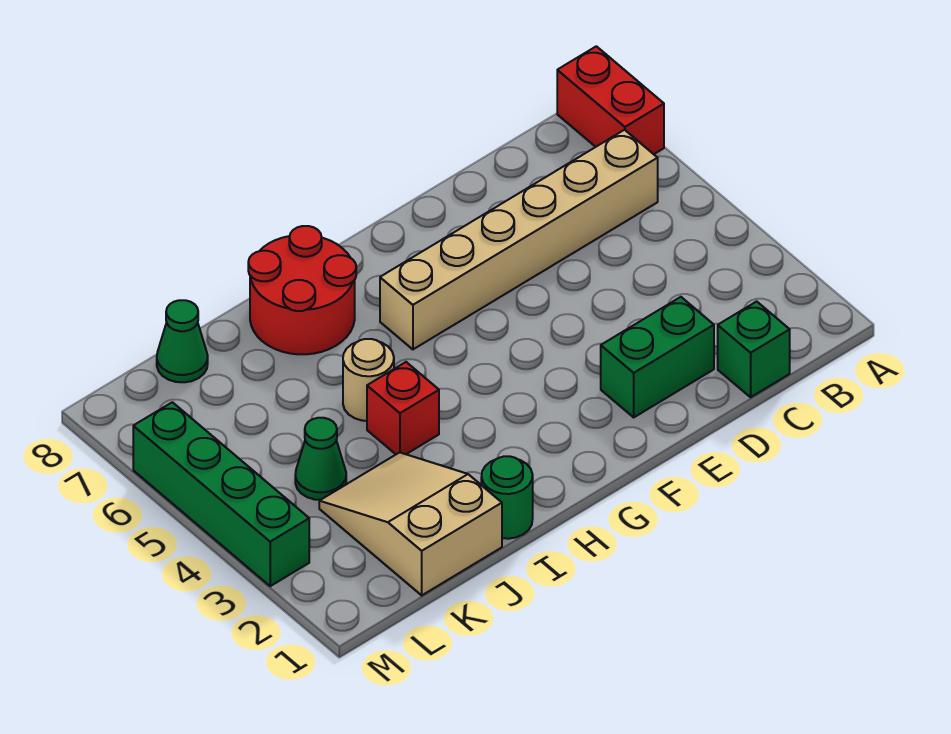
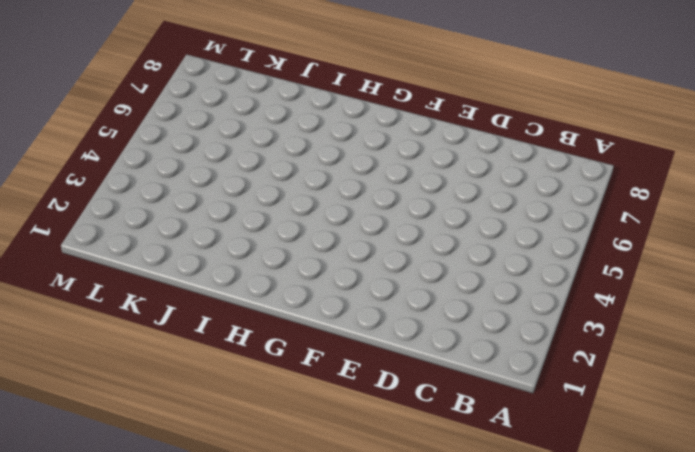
none -> red 1x2 brick [557,46,664,154]
none -> tan 1x6 brick [380,130,658,349]
none -> green 1x1 brick [718,301,790,397]

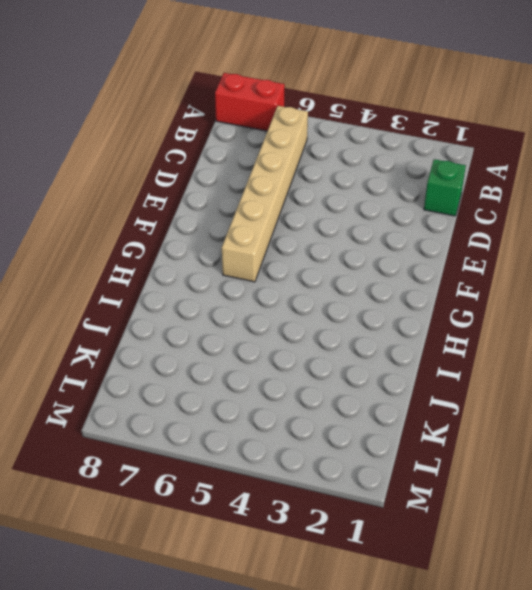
none -> green 1x2 brick [601,297,714,417]
none -> red 2x2 round brick [248,226,356,354]
none -> green 1x1 round brick [481,456,533,539]

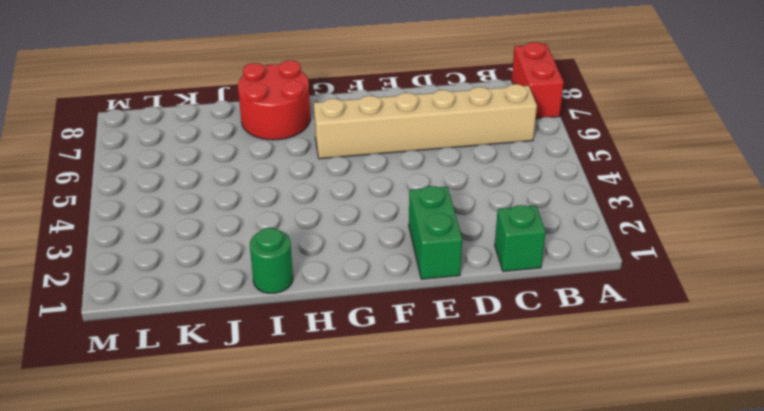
green 1x2 brick [409,186,462,279] -> green 1x2 brick turned to [601,297,714,417]
none -> red 1x1 brick [367,362,439,454]
none -> tan 1x1 round brick [343,339,394,421]
none -> tan 2x3 slope [319,452,502,595]

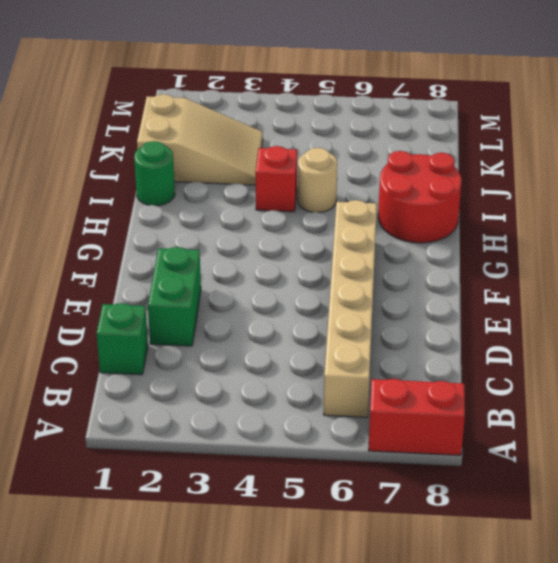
none -> green 1x1 cone [295,418,346,500]
none -> green 1x1 cone [157,300,208,382]
none -> green 1x4 brick [133,402,309,586]

